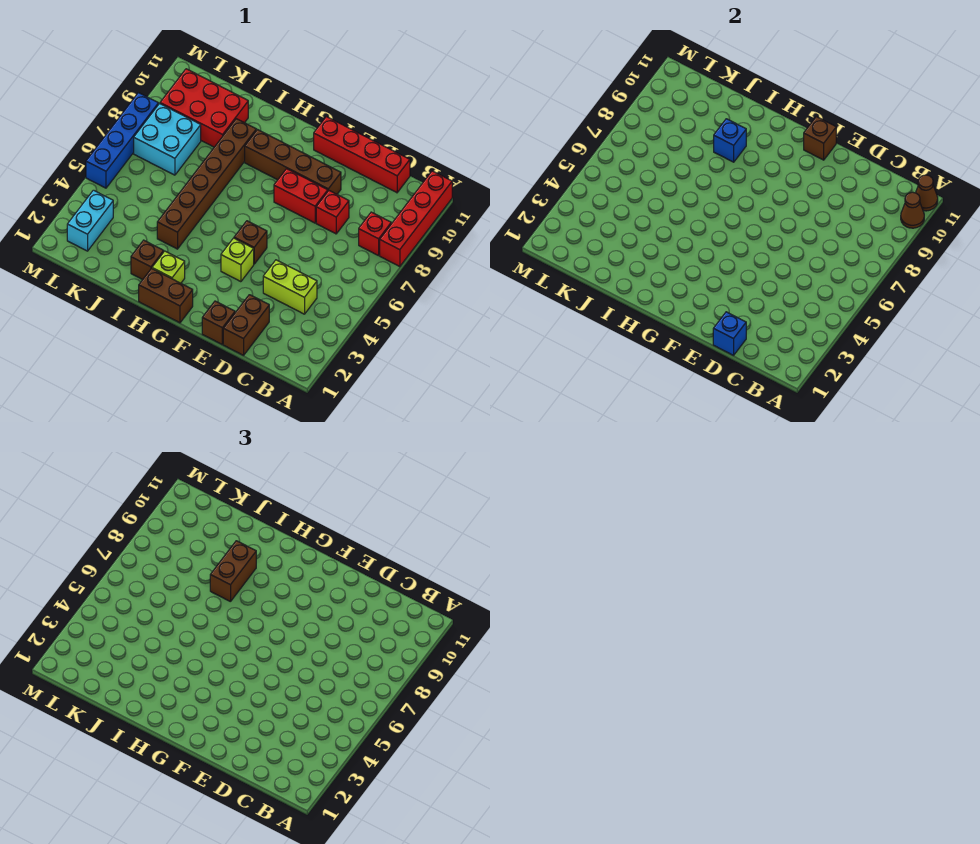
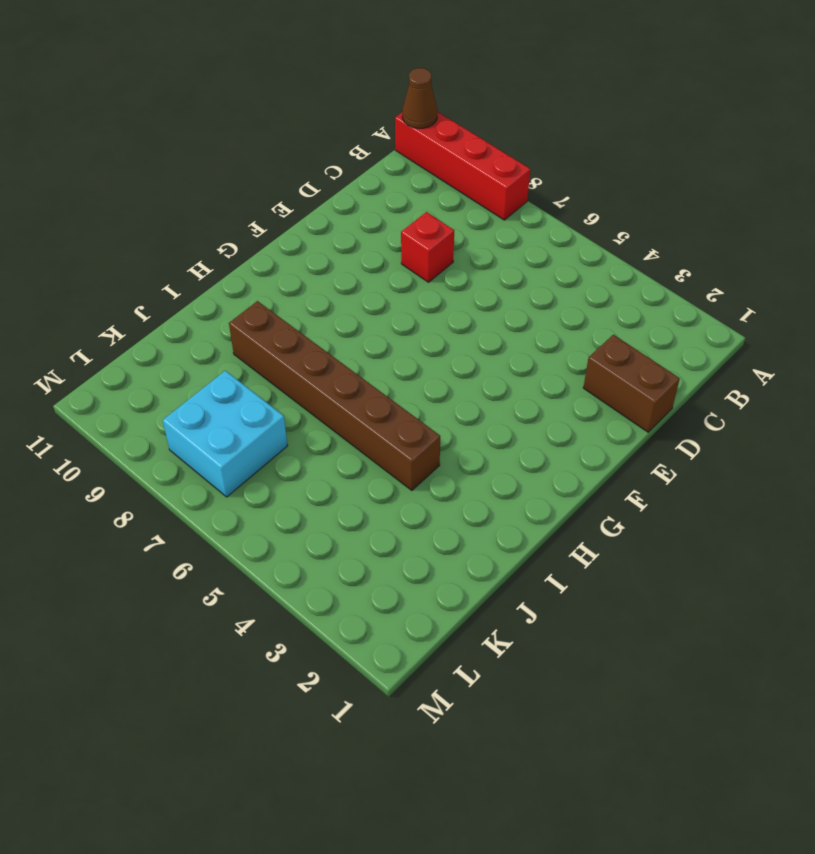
none -> red 1x1 brick [359,212,391,256]
none -> lime 1x2 brick [263,260,317,314]
none -> red 1x4 brick [314,117,410,193]

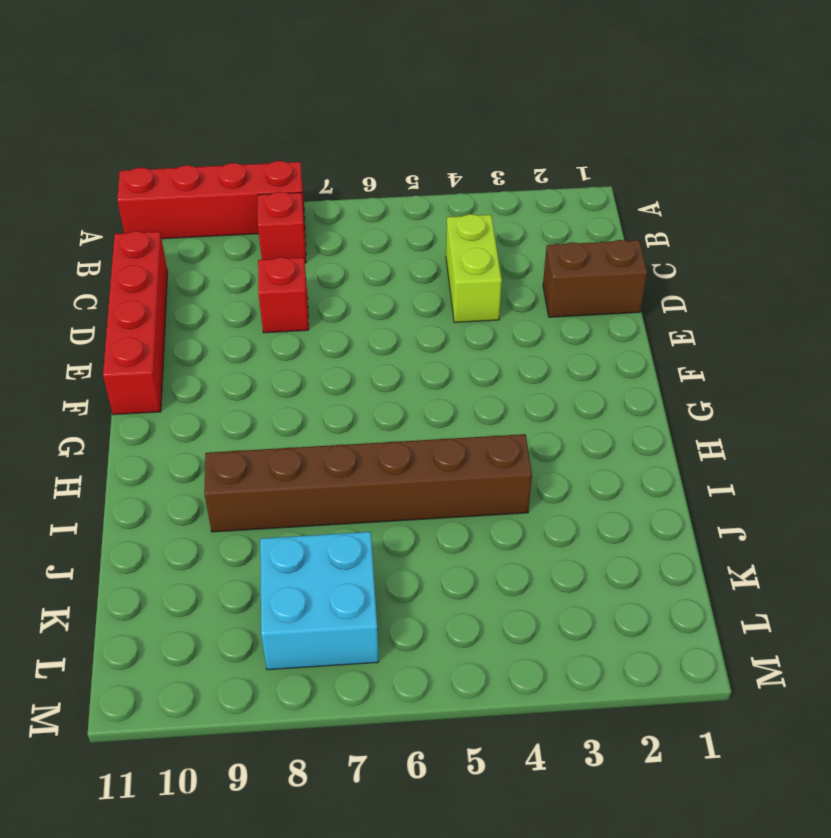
none -> brown 1x1 brick [202,301,235,344]
none -> red 1x2 brick [274,169,328,223]
none -> brown 1x4 brick [245,130,341,194]

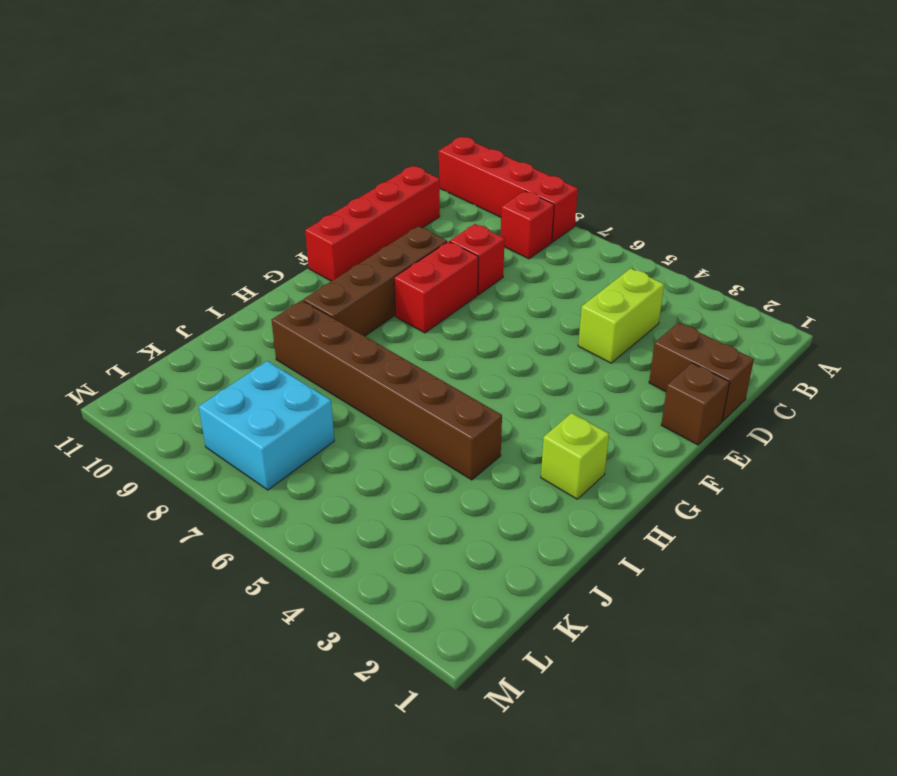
none -> lime 1x1 brick [221,238,254,282]
none -> brown 1x1 brick [234,221,267,264]
none -> brown 1x2 brick [139,269,193,323]

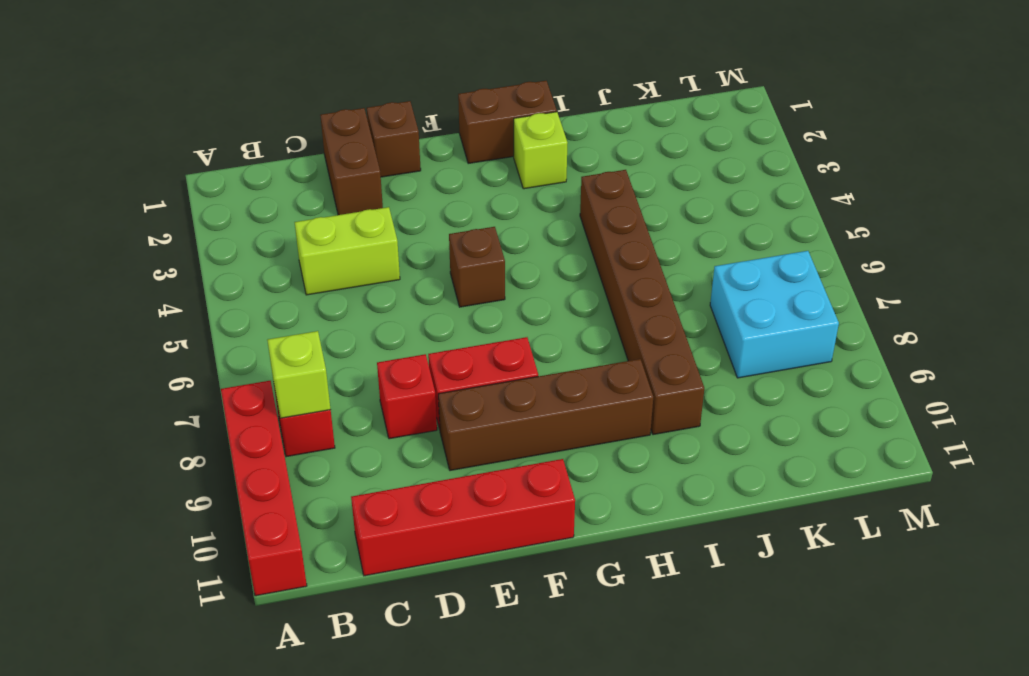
lime 1x1 brick [267,331,331,418] -> lime 1x1 brick moved to [221,238,254,282]
none -> brown 1x1 brick [131,240,164,280]
none -> red 2x3 brick [160,69,248,147]
none -> cyan 1x2 brick [67,190,113,251]

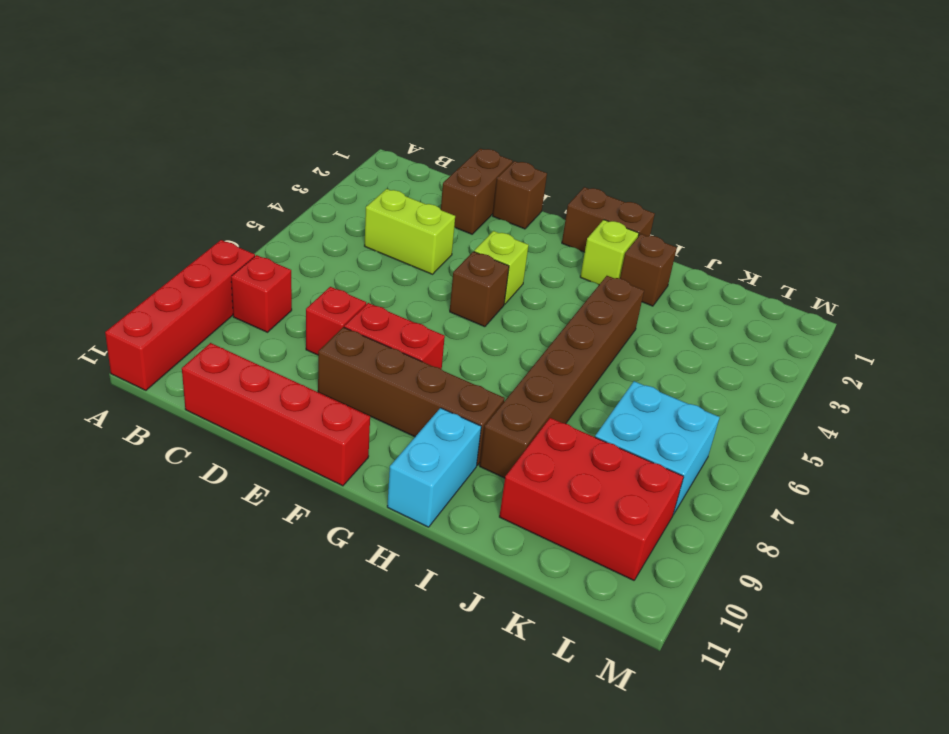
cyan 1x2 brick [387,408,481,527] -> cyan 1x2 brick moved to [67,190,113,251]
none -> blue 1x4 brick [86,93,158,188]
none -> brown 1x1 cone [901,192,924,228]
none -> brown 1x1 cone [916,175,938,211]

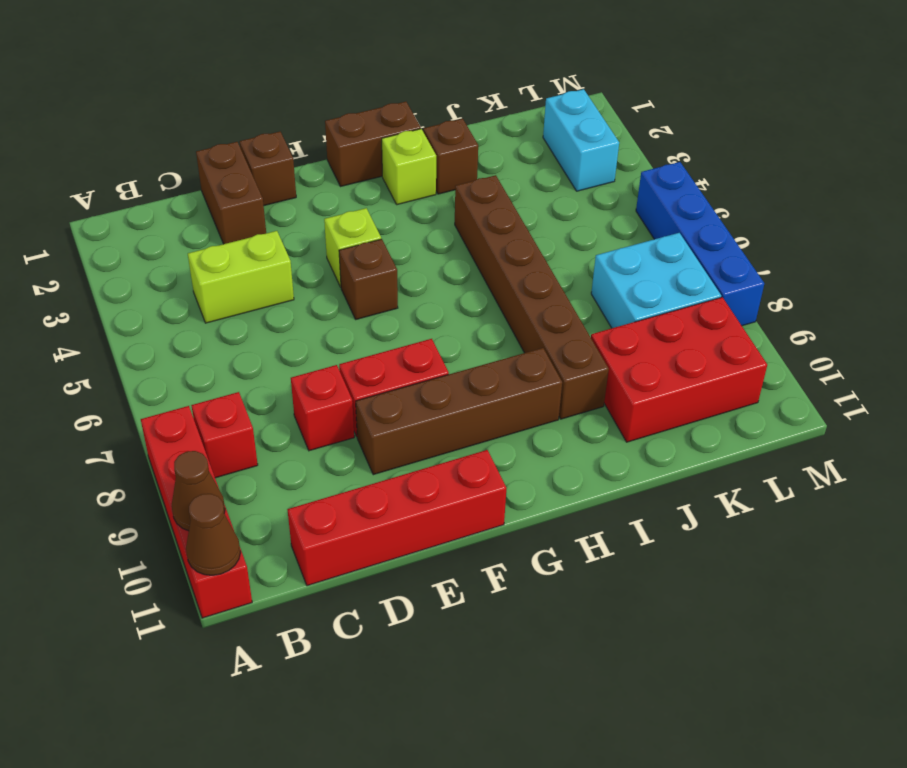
none -> blue 1x1 brick [713,312,746,355]
none -> brown 1x1 brick [804,117,836,160]
none -> blue 1x1 brick [714,119,746,162]

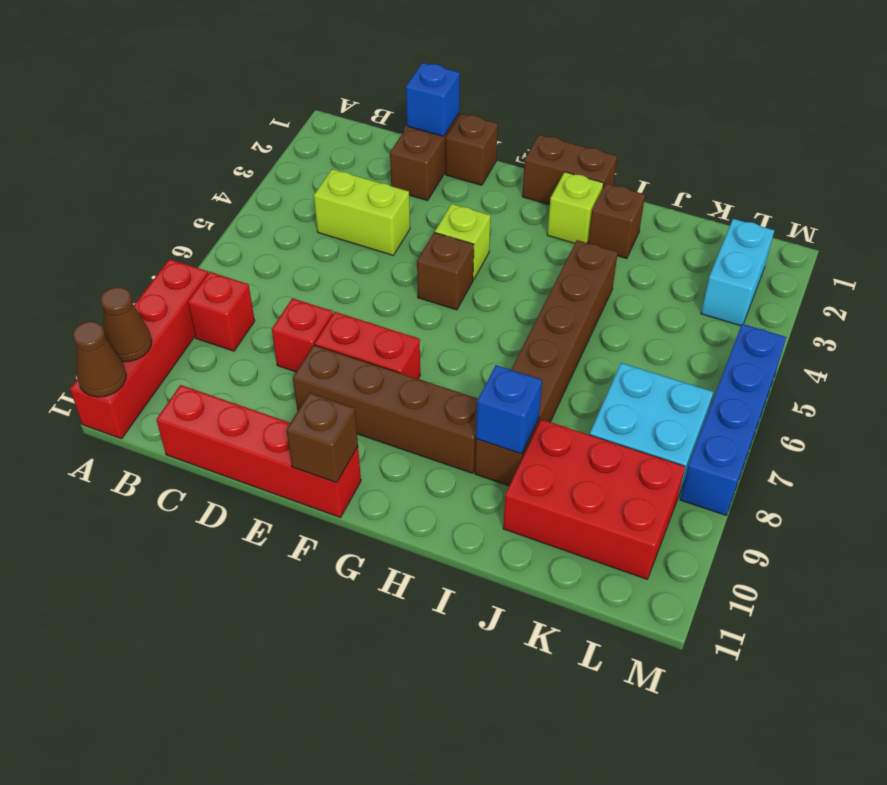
none -> brown 1x2 brick [210,541,256,602]

